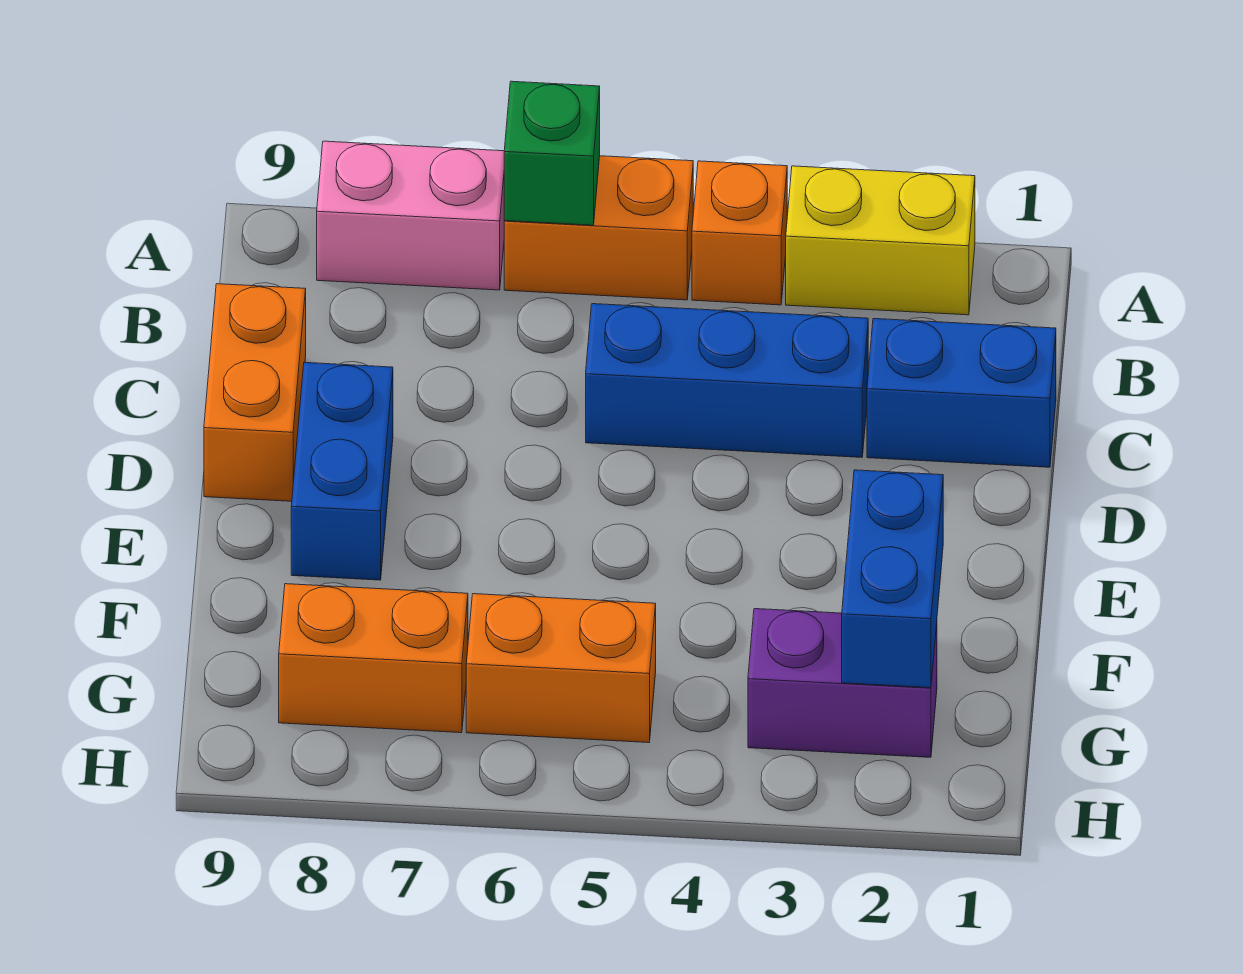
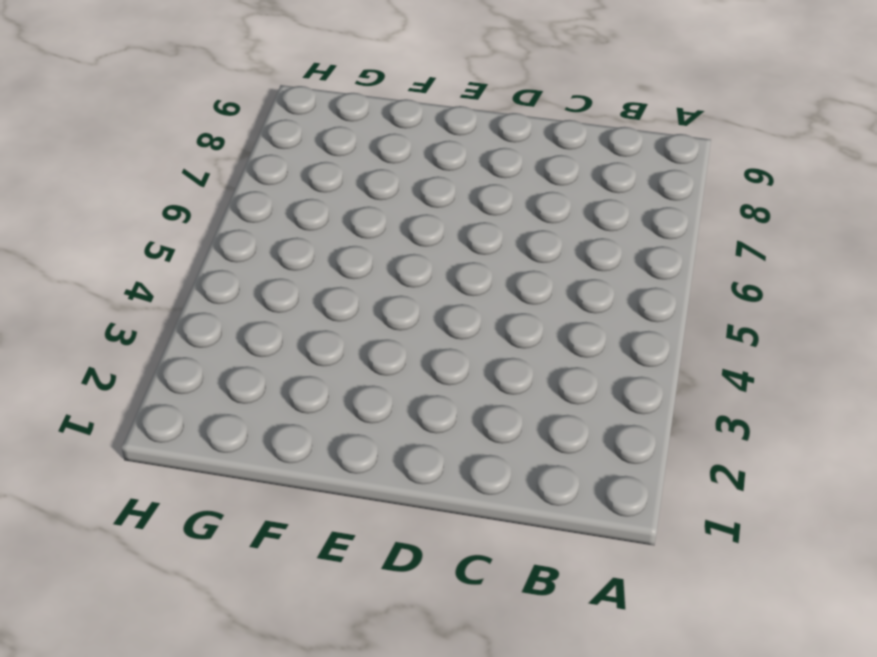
none -> yellow 1x2 brick [786,166,975,315]
none -> orange 1x1 brick [692,161,787,305]
none -> orange 1x2 brick [504,156,693,300]

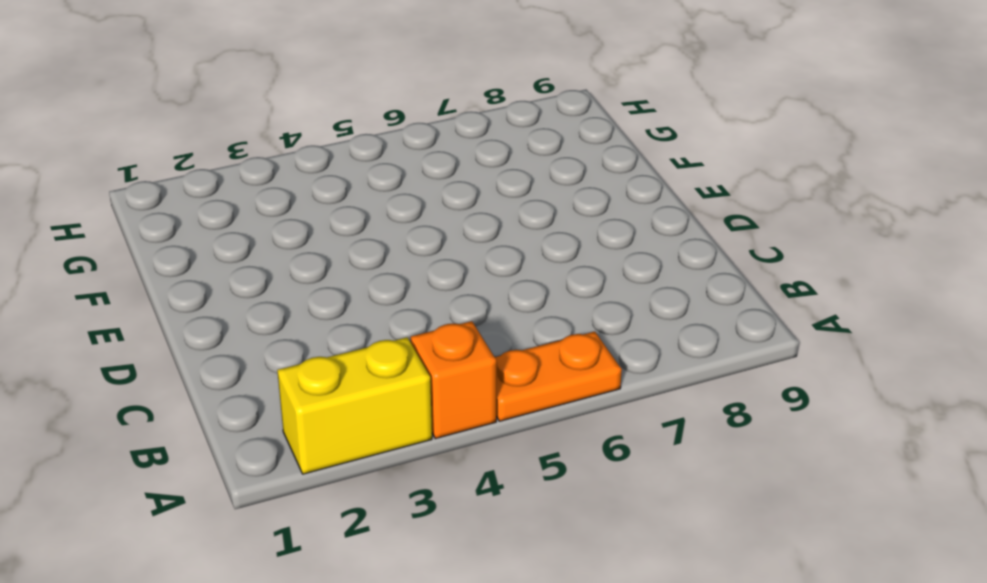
orange 1x2 plate [495,332,622,421] -> orange 1x2 brick [504,156,693,300]
none -> pink 1x2 brick [317,141,504,290]
none -> blue 1x2 brick [867,319,1056,467]
none -> blue 1x3 brick [586,304,868,457]

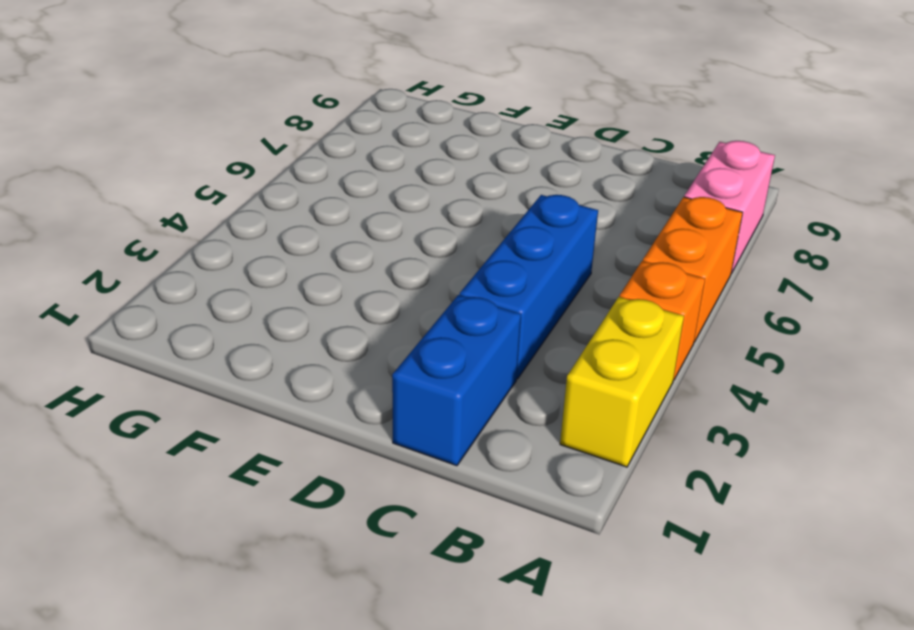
none -> orange 1x2 brick [204,284,306,501]
none -> blue 1x2 brick [291,362,393,580]
none -> purple 1x2 brick [748,609,937,757]

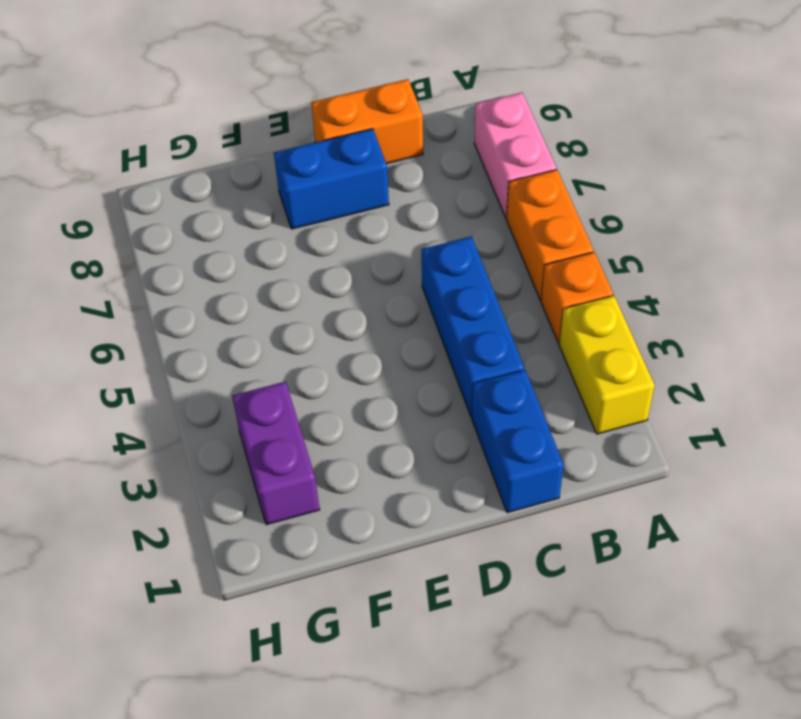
none -> orange 1x2 brick [466,594,656,743]
none -> orange 1x2 brick [279,584,468,733]
none -> green 1x1 brick [504,81,600,225]

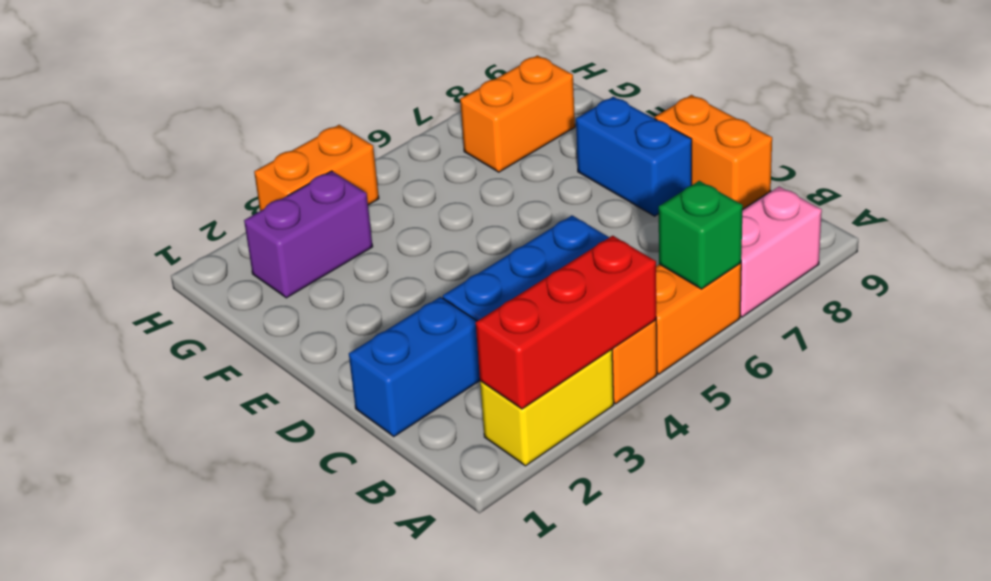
red 1x3 brick [476,236,656,409] -> none
orange 1x2 brick [254,125,379,211] -> orange 1x2 brick moved to [466,594,656,743]
none -> blue 1x2 brick [842,470,943,688]

